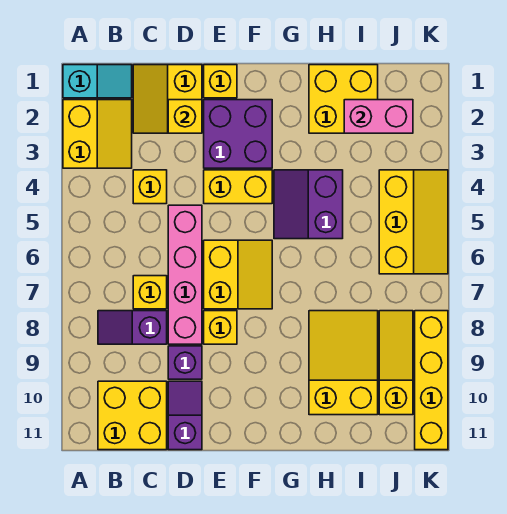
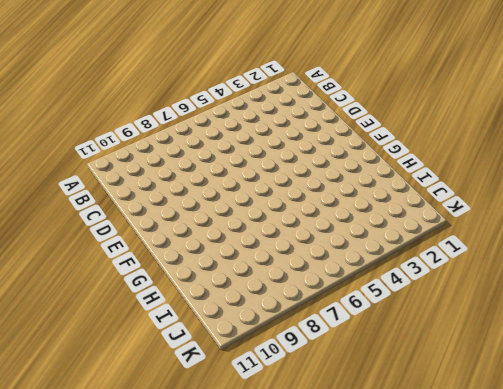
none -> cyan 1x2 slope [63,65,132,98]
none -> yellow 2x2 slope [63,100,132,168]
none -> purple 1x2 slope [98,311,167,344]

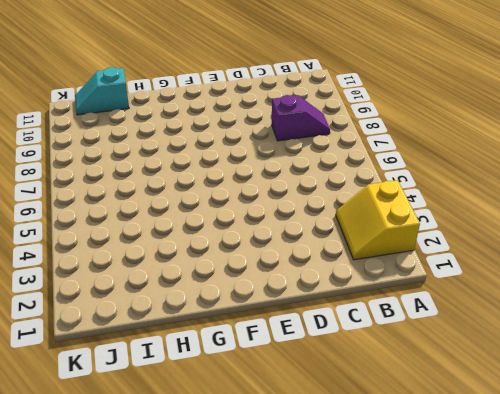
cyan 1x2 slope [75,67,129,115] -> cyan 1x2 slope moved to [63,65,132,98]
none -> yellow 2x2 brick [98,381,167,450]
none -> yellow 2x2 slope [133,65,202,133]
none -> yellow 1x1 brick [133,170,167,204]

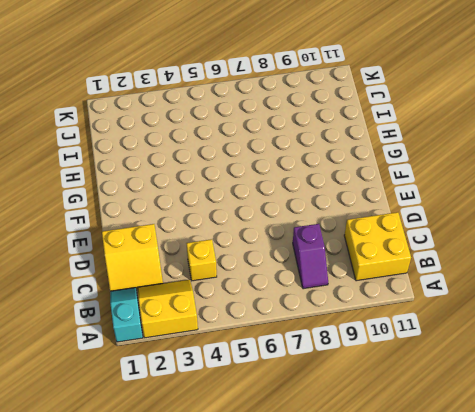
none -> yellow 1x1 brick [133,276,167,309]
none -> pink 1x4 brick [168,205,202,344]
none -> purple 1x1 brick [168,346,202,379]

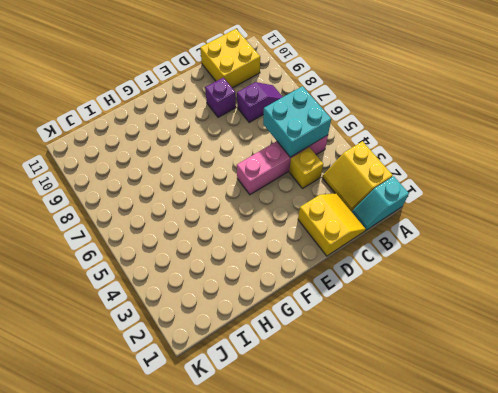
pink 1x4 brick [237,135,328,195] -> pink 1x4 brick turned to [168,205,202,344]
cyan 2x2 brick [263,86,331,157] -> none
none -> yellow 1x1 brick [133,276,167,309]
none -> purple 1x2 slope [168,381,202,450]
none -> yellow 1x1 brick [204,65,237,98]

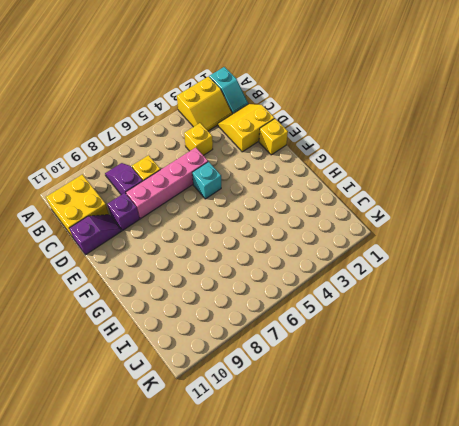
cyan 1x1 brick [192,162,221,199] -> none
none -> purple 2x2 brick [204,100,272,168]
none -> yellow 1x2 brick [204,170,272,204]
none -> yellow 2x2 slope [204,240,272,309]

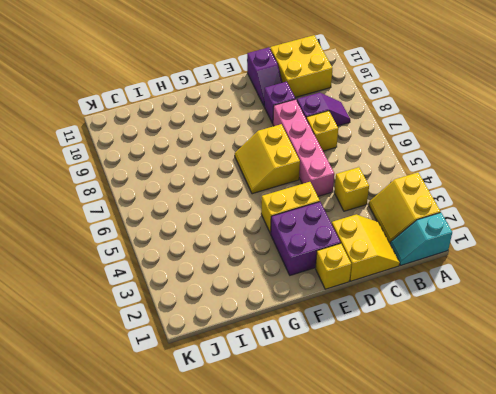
none -> yellow 1x1 brick [204,311,237,344]
none -> purple 2x2 slope [274,170,343,239]
none -> yellow 2x2 brick [309,65,378,133]

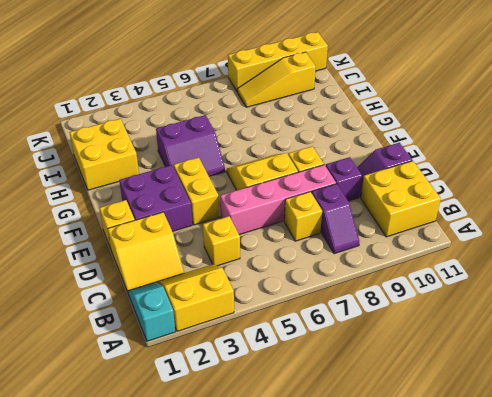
none -> yellow 2x3 slope [309,311,378,415]
none -> yellow 2x3 slope [379,170,448,274]
none -> yellow 1x1 brick [168,100,202,133]

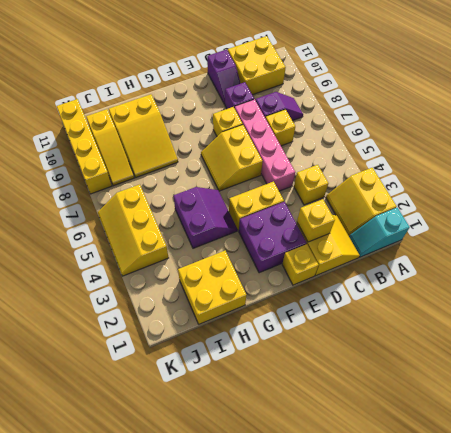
none -> pink 1x2 brick [344,100,413,133]

